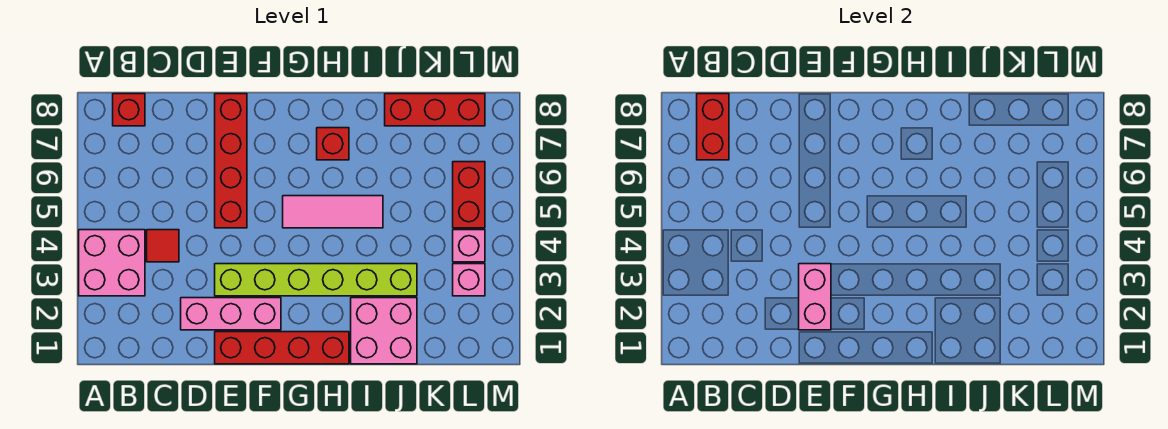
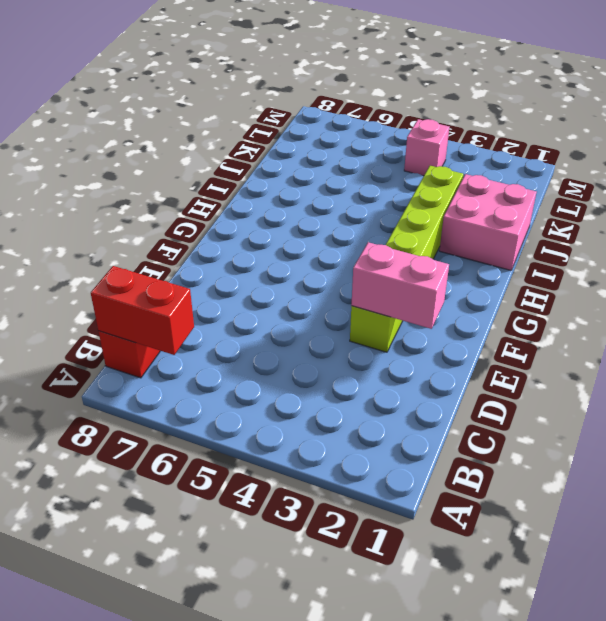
none -> pink 2x2 brick [79,230,145,296]
none -> red 1x1 tile [147,230,179,262]
none -> pink 1x3 brick [181,298,281,330]

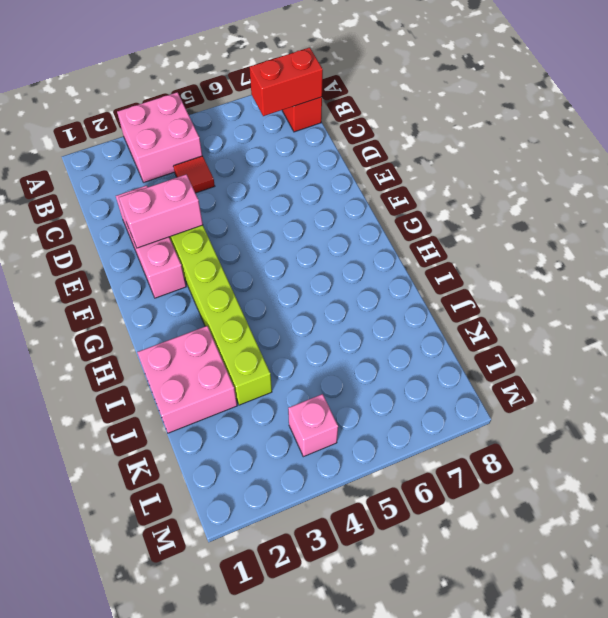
none -> red 1x4 brick [215,332,349,364]
none -> red 1x4 brick [215,94,247,228]
none -> pink 1x3 tile [283,196,383,228]

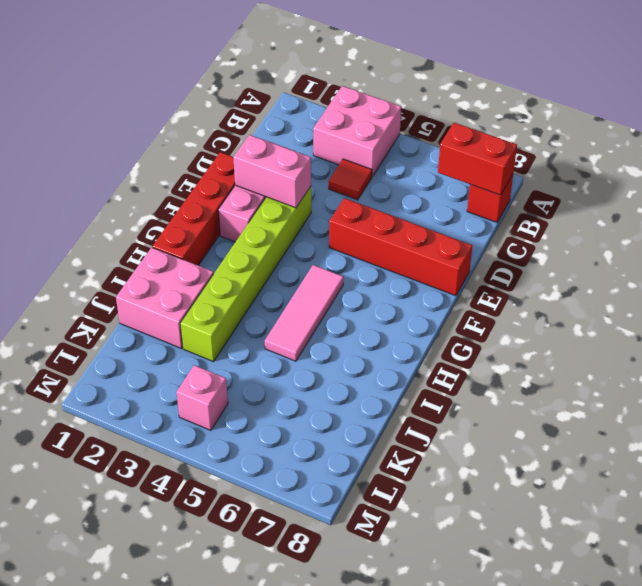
none -> red 1x1 brick [317,128,349,160]
none -> red 1x3 brick [385,94,485,126]
none -> pink 1x1 brick [453,264,485,296]

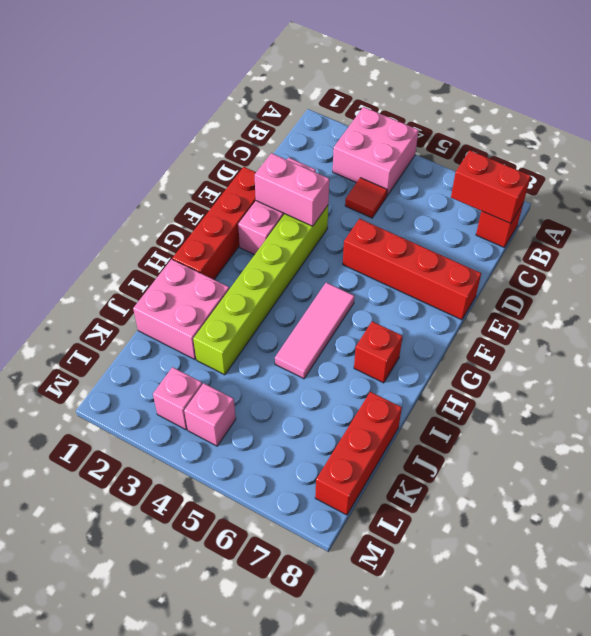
none -> red 1x2 brick [453,162,485,228]

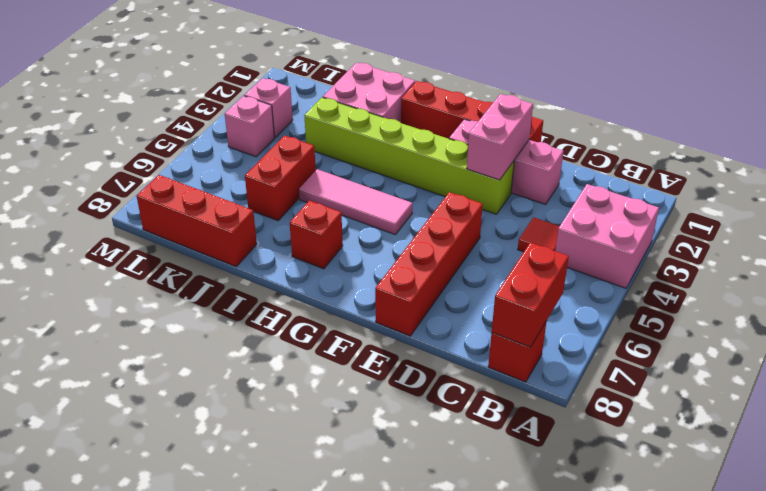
red 1x2 brick [245,135,316,220] -> red 1x2 brick moved to [453,162,485,228]

